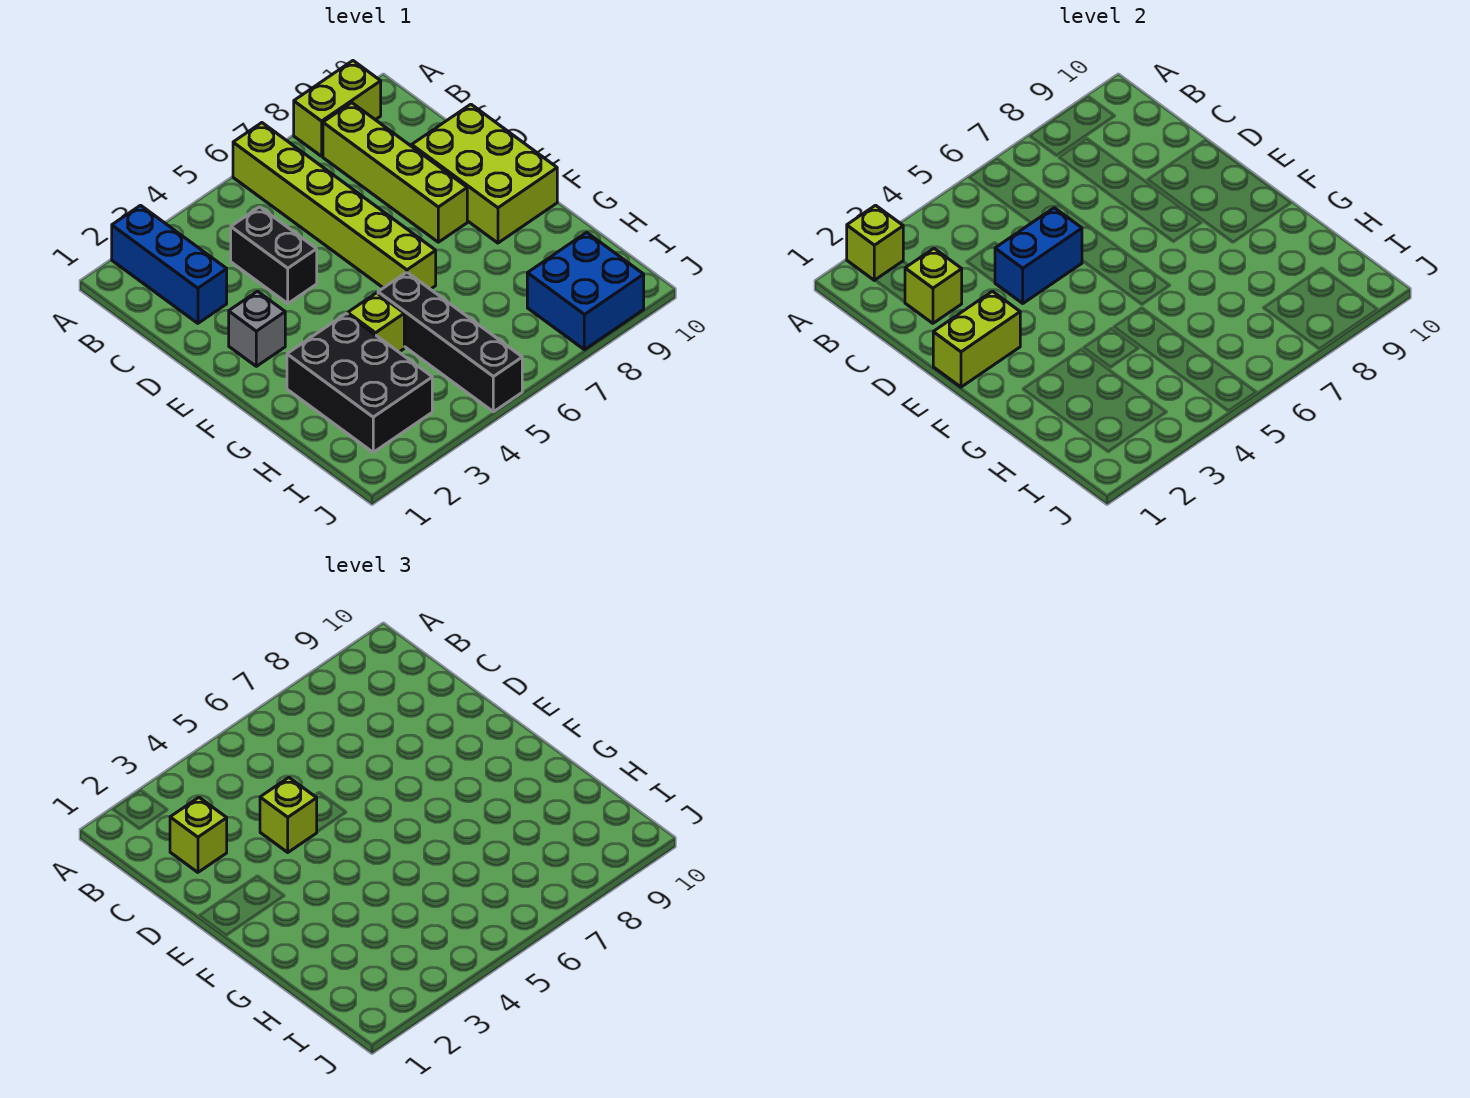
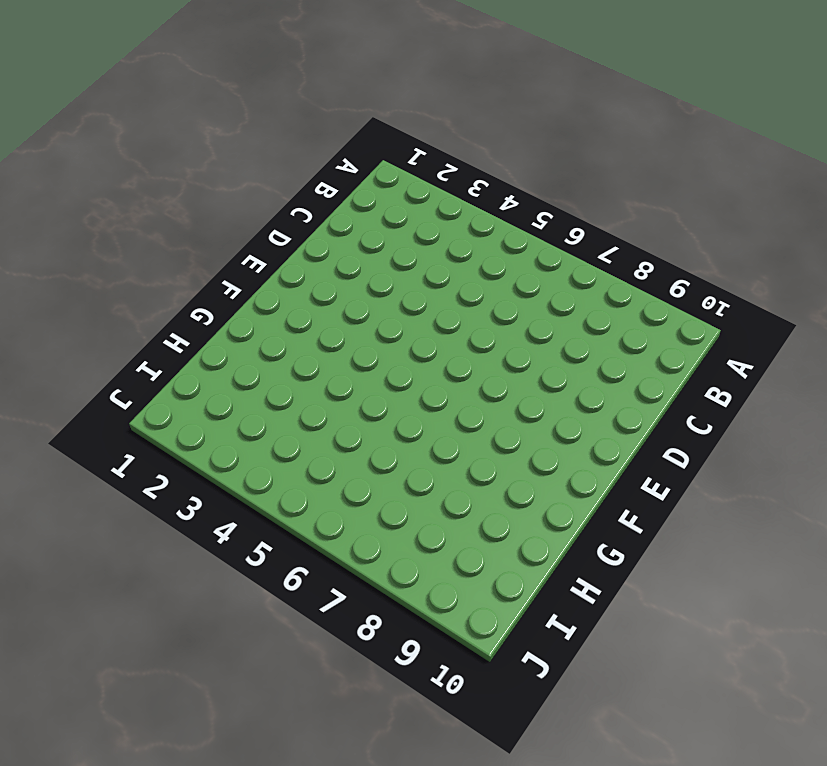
none -> blue 1x3 brick [112,205,227,323]
none -> lime 1x6 brick [233,123,436,289]
none -> lime 1x2 brick [294,61,381,156]

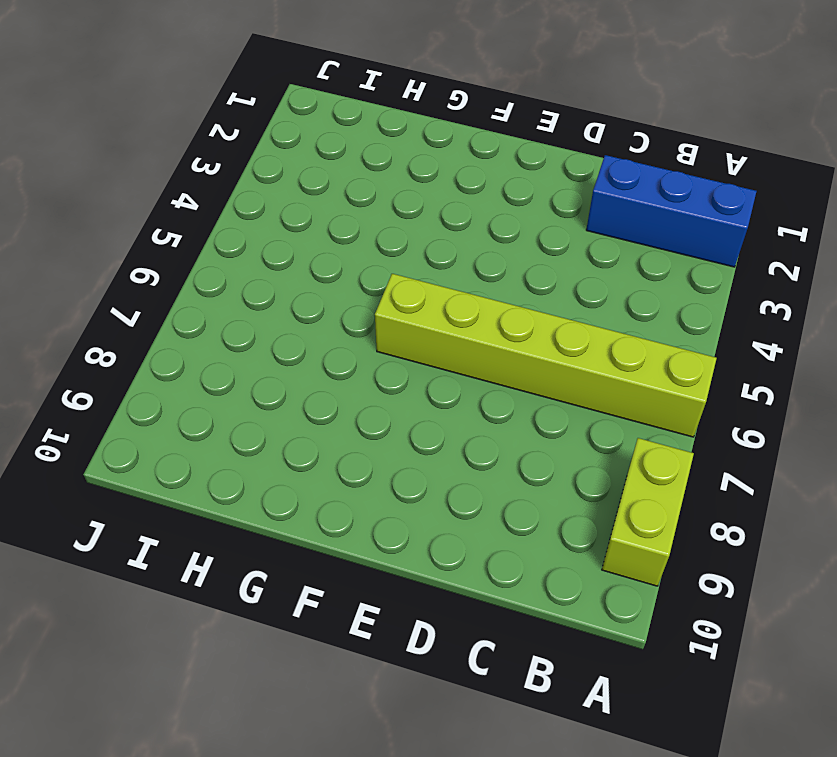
none -> lime 1x4 brick [323,103,467,242]
none -> black 1x2 brick [231,207,317,303]
none -> lime 2x3 brick [412,104,557,243]

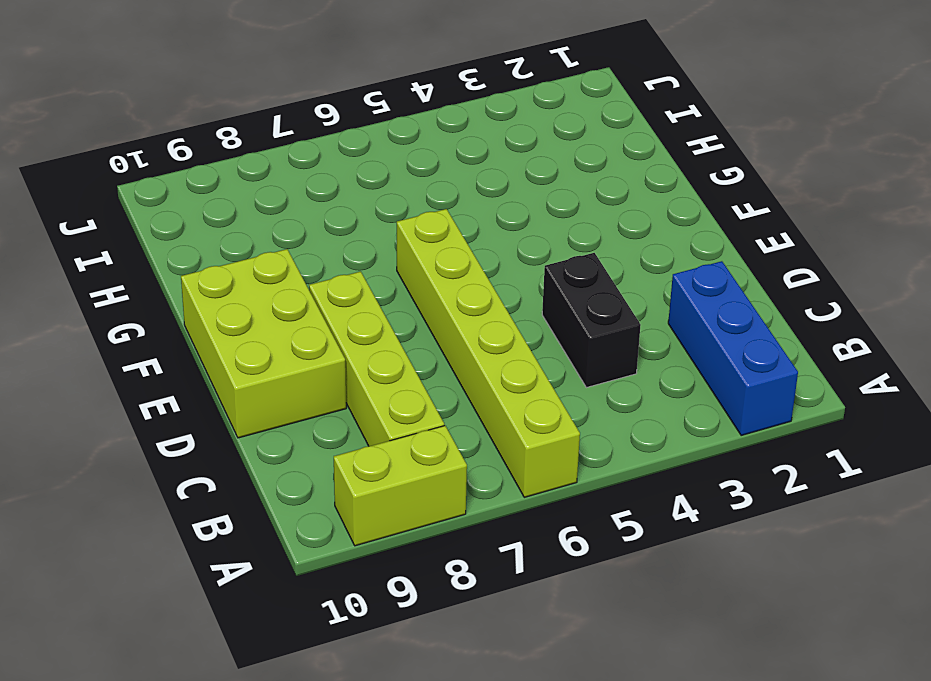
none -> grey 1x1 brick [229,291,285,366]
none -> black 2x3 brick [287,314,432,452]
none -> lime 1x1 brick [348,293,404,352]

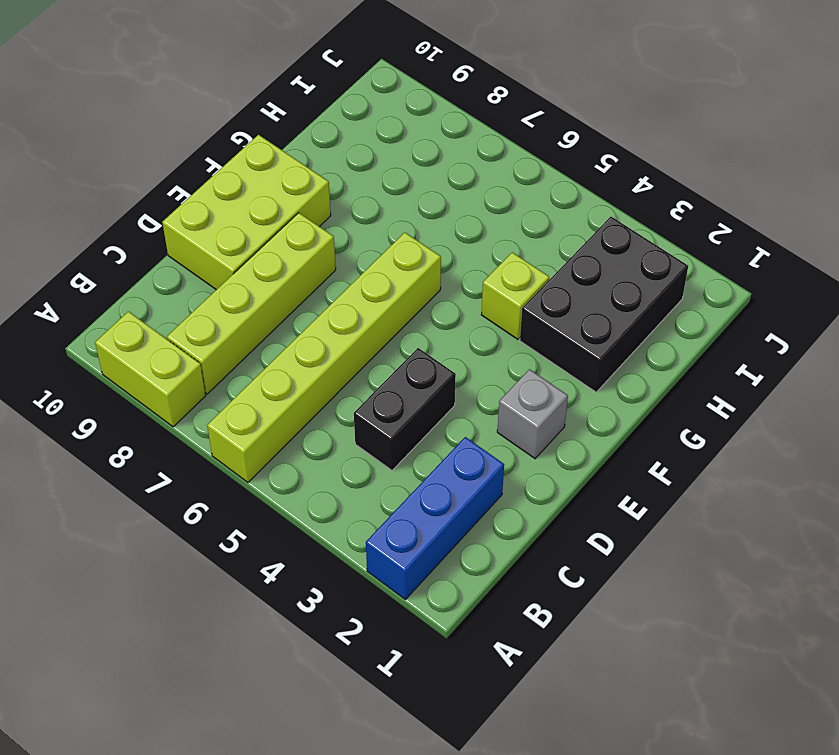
none -> black 1x4 brick [378,272,522,412]
none -> blue 2x2 brick [527,232,644,350]
none -> lime 1x1 brick [847,205,903,280]

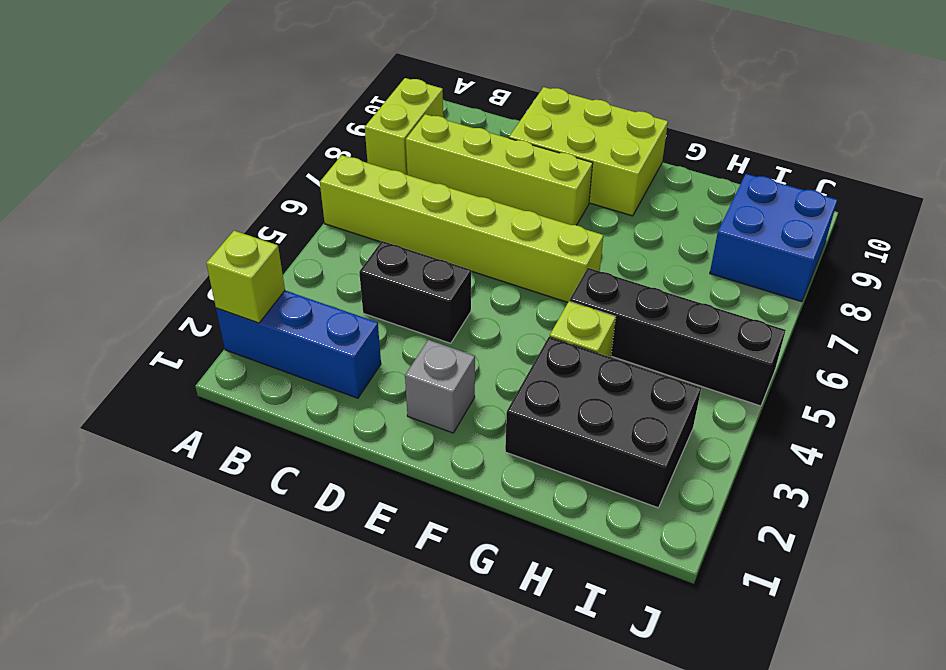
none -> lime 1x1 brick [905,249,962,323]
none -> blue 1x2 brick [995,208,1082,303]
none -> lime 1x2 brick [933,291,1020,387]

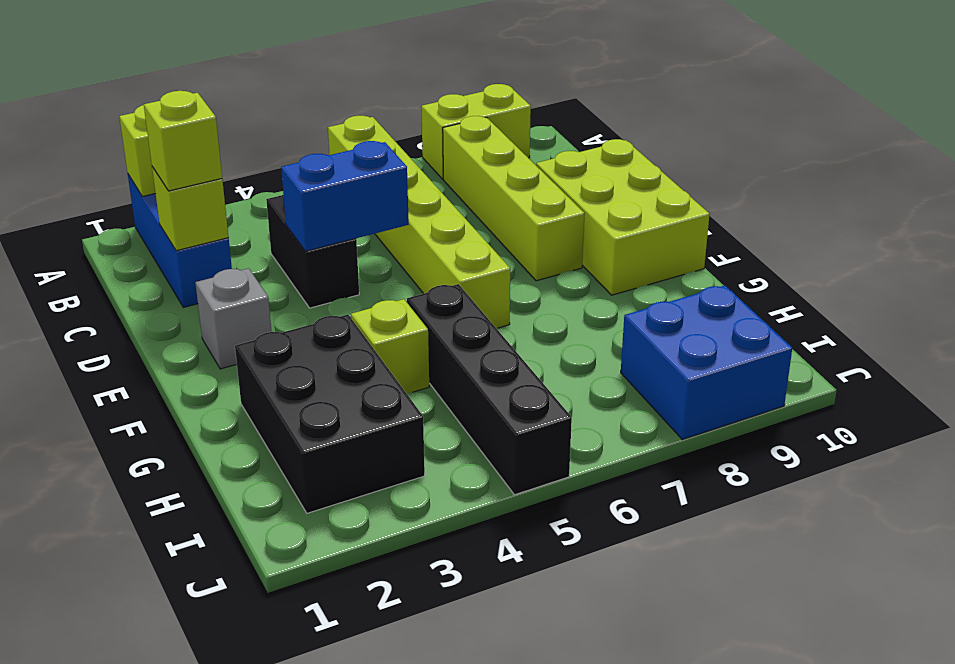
none -> lime 1x2 brick [933,291,1020,387]
none -> lime 1x1 brick [260,778,317,852]

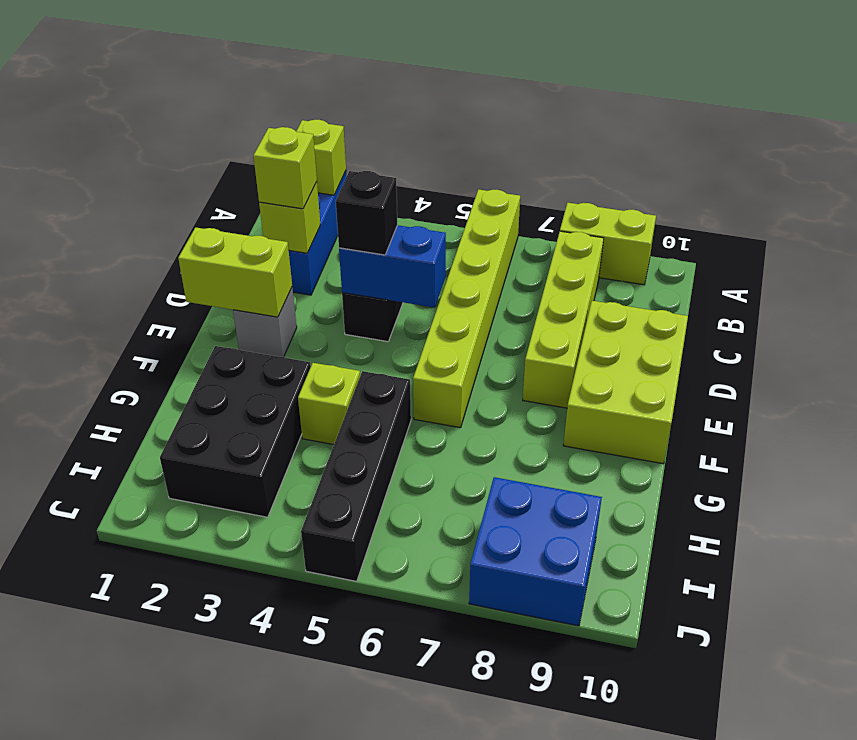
black 1x1 brick [336,171,397,255] -> lime 1x1 brick [260,778,317,852]

